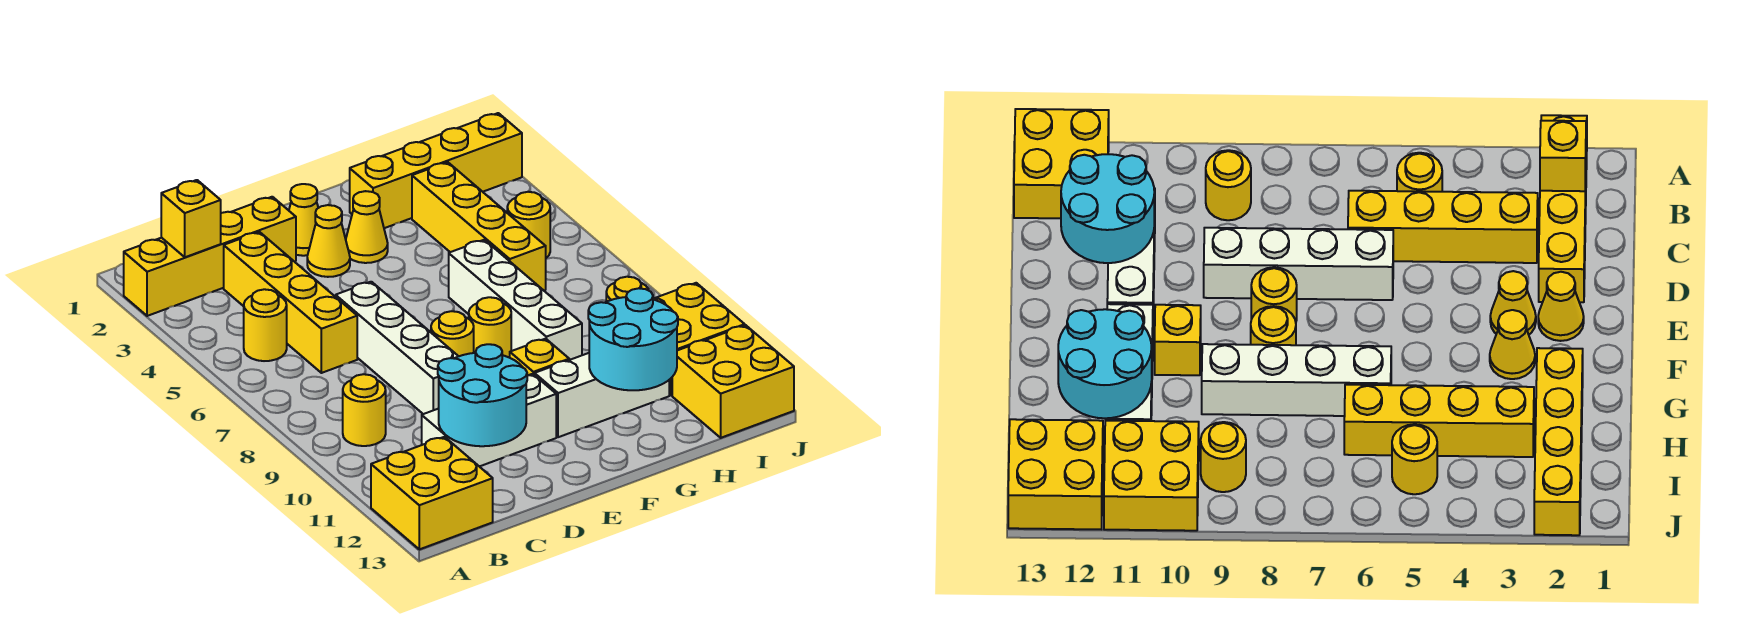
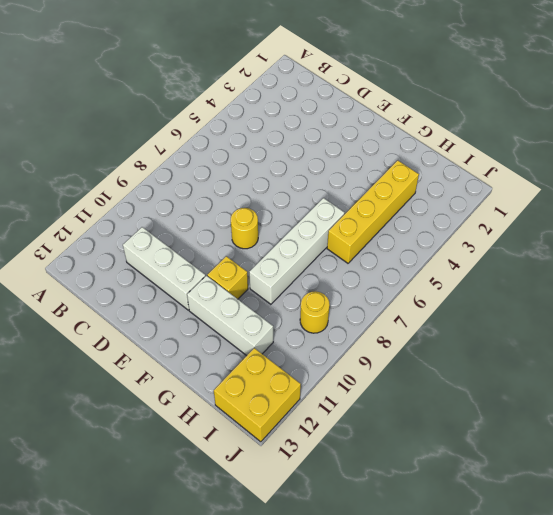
none -> yellow 1x4 brick [124,197,296,316]
none -> yellow 2x2 brick [371,437,493,549]
none -> yellow 1x1 round brick [244,289,287,361]

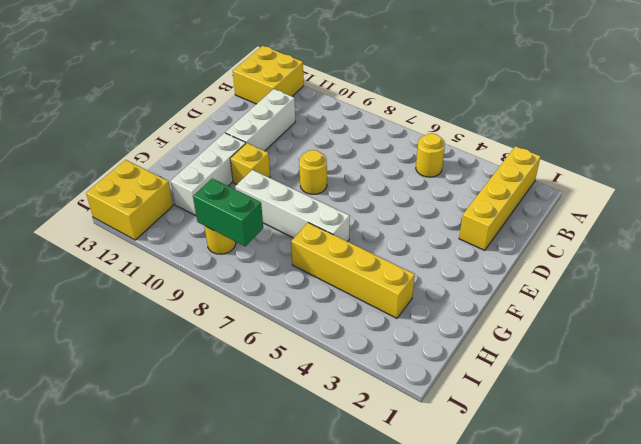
green 1x2 brick [193,179,263,246] -> none
none -> yellow 1x1 round brick [343,374,386,446]
none -> yellow 1x4 brick [224,232,357,373]
none -> white 1x4 brick [336,282,458,414]

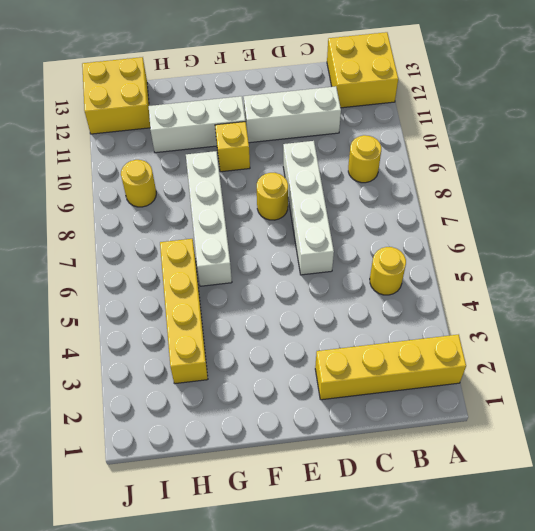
none -> yellow 1x4 brick [224,232,357,373]
none -> yellow 1x1 cone [289,184,318,256]
none -> yellow 1x1 cone [307,205,350,277]

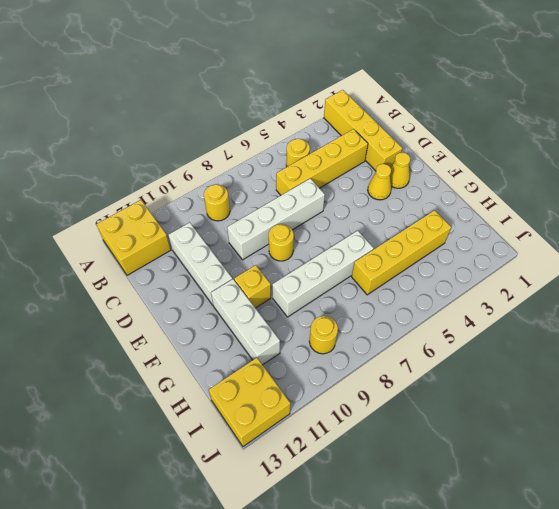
none -> yellow 1x1 cone [346,191,388,263]
none -> yellow 1x1 round brick [469,297,511,358]
none -> yellow 1x4 brick [350,113,522,228]

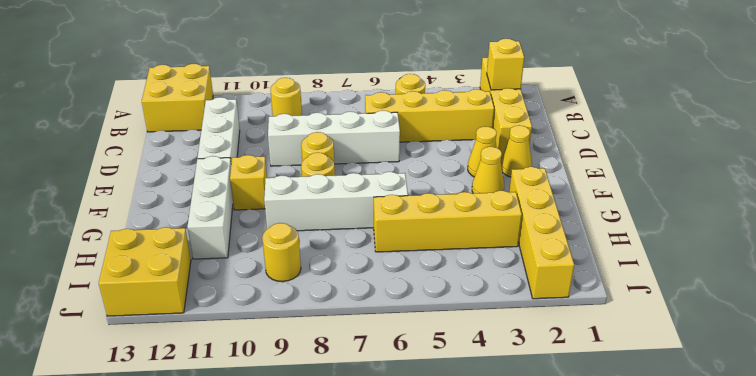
none -> yellow 1x1 round brick [507,192,550,258]
none -> yellow 2x2 brick [653,283,745,395]
none -> cyan 2x2 round brick [438,344,527,446]

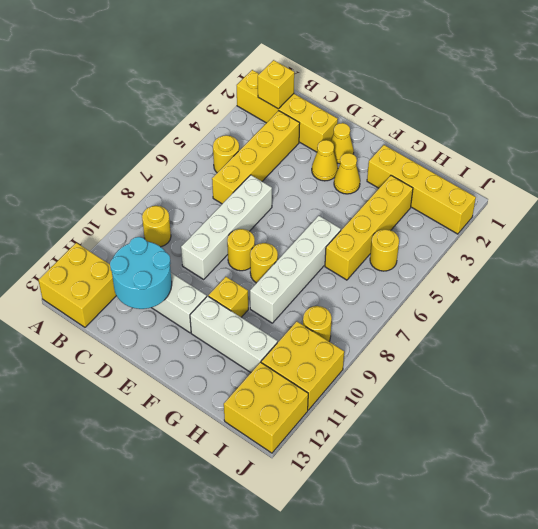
none -> cyan 2x2 round brick [588,288,678,390]

